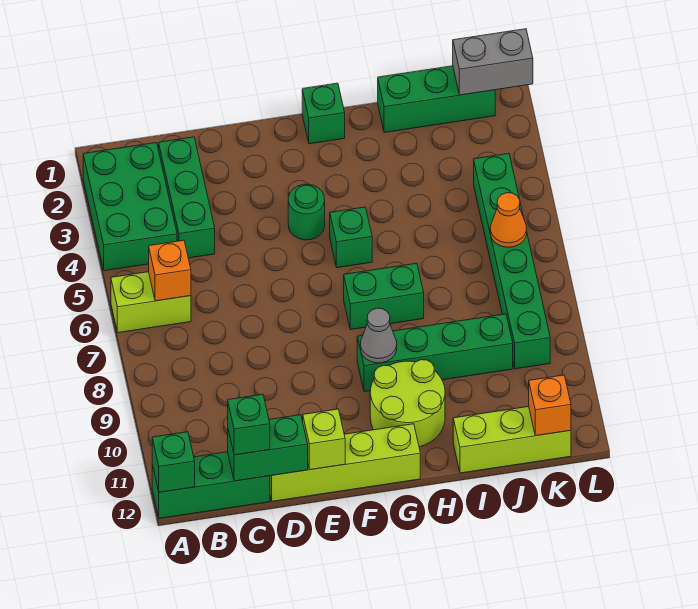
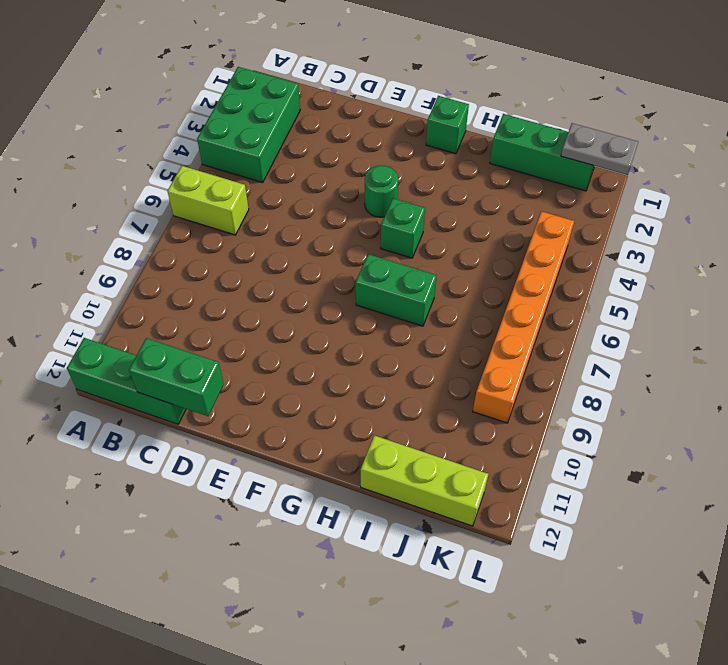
grey 1x2 plate [561,123,638,175] -> grey 1x2 brick [453,29,533,95]
orange 1x6 brick [473,211,574,423] -> green 1x6 brick [474,154,550,369]
none -> green 1x3 brick [159,137,215,258]
none -> lime 1x4 brick [270,424,420,501]
none -> green 1x4 brick [357,314,513,392]

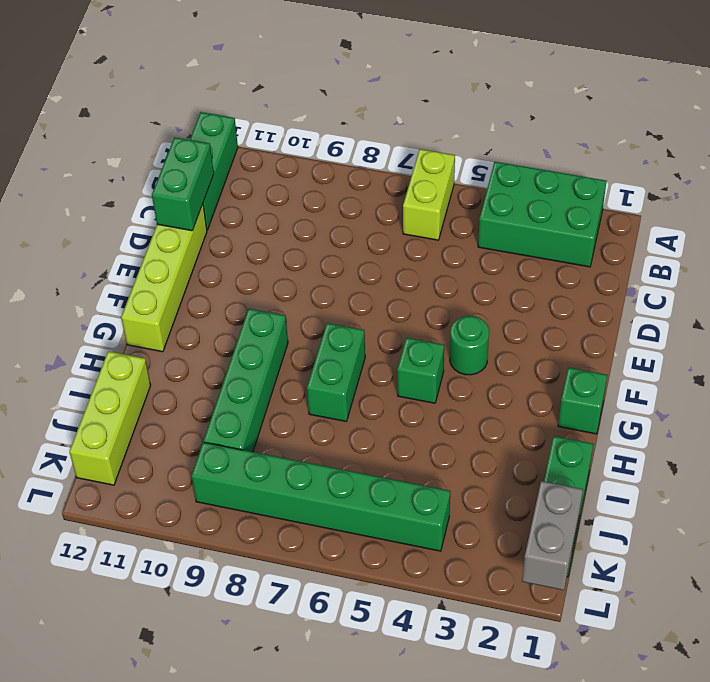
none -> green 1x3 brick [159,137,215,258]
none -> lime 2x2 round brick [370,360,445,447]
none -> green 1x1 brick [152,432,195,492]

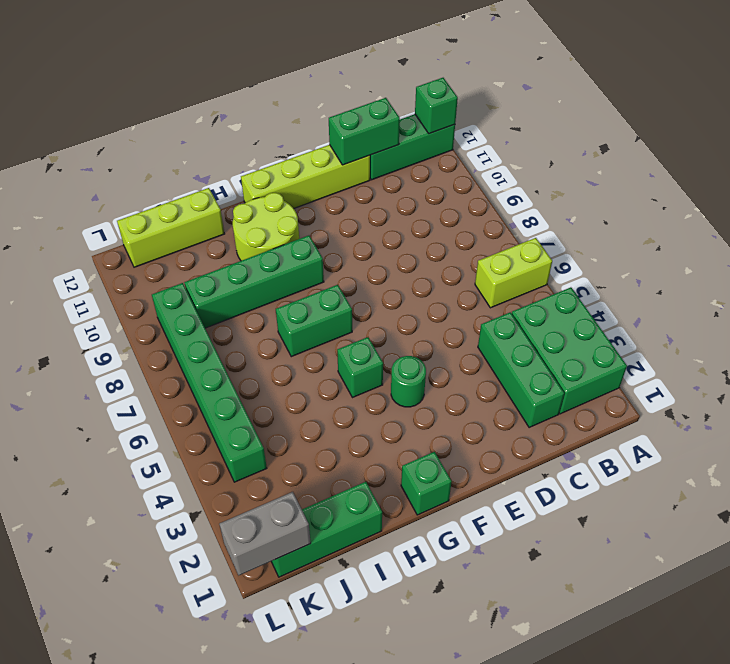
none -> orange 1x1 brick [149,240,191,301]
none -> lime 1x1 brick [303,409,345,470]
none -> grey 1x1 cone [361,308,397,363]

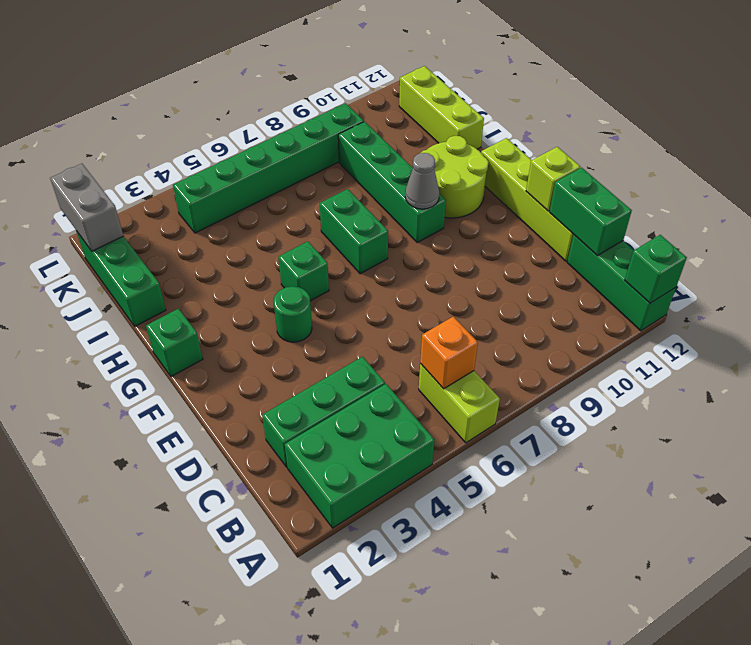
none -> orange 1x1 cone [490,193,527,247]
none -> orange 1x1 brick [529,375,571,436]
none -> green 1x1 brick [228,394,270,455]

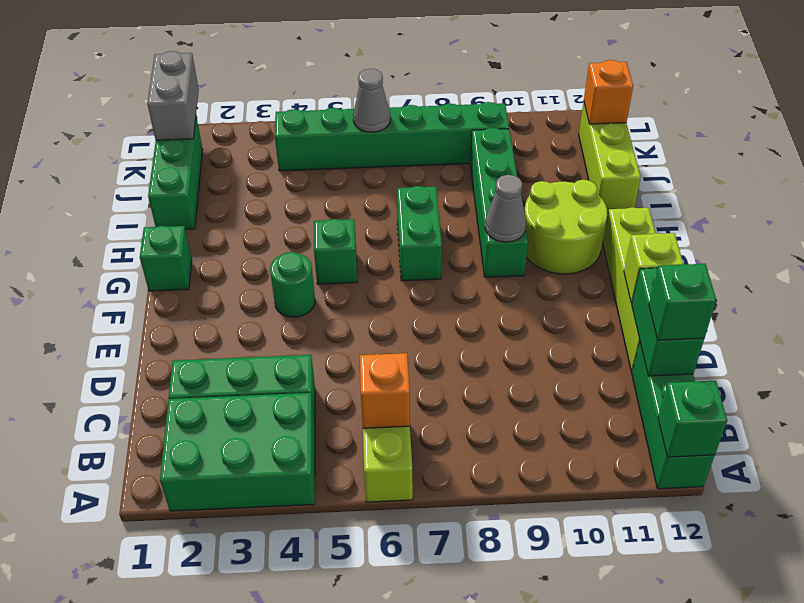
grey 1x1 cone [353,69,391,132] -> orange 1x1 cone [490,193,527,247]

